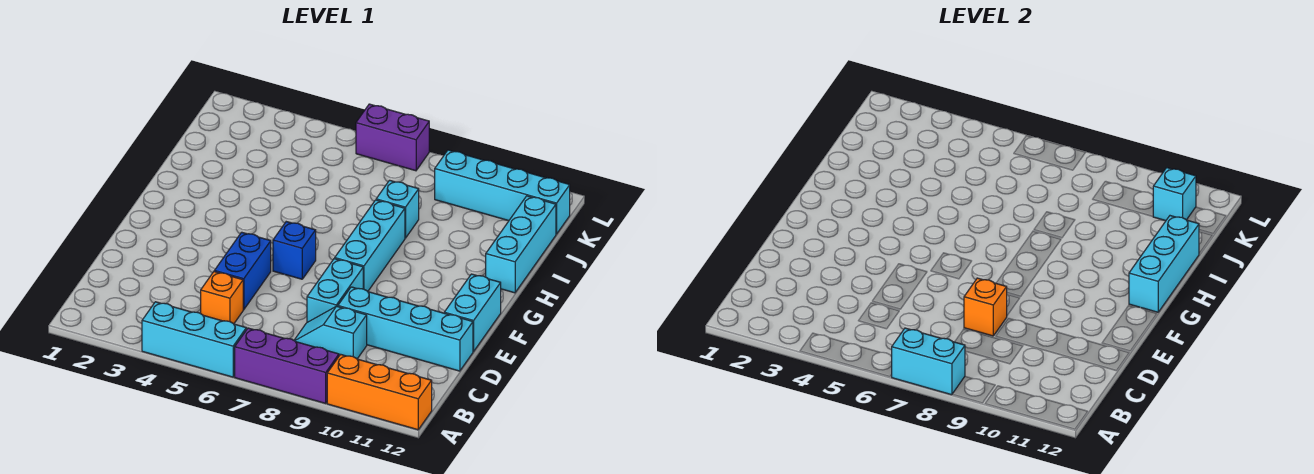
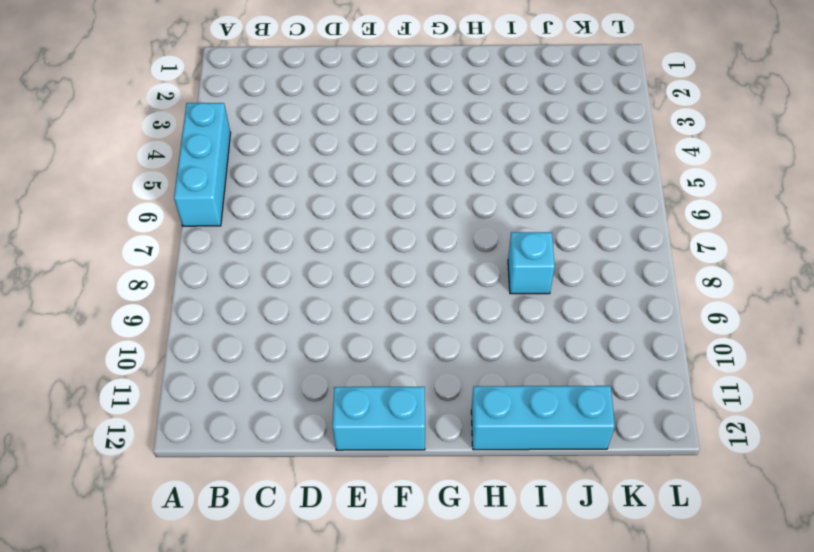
none -> purple 1x3 brick [235,328,339,403]
none -> orange 1x3 brick [327,354,432,430]
none -> orange 1x1 brick [201,272,243,324]

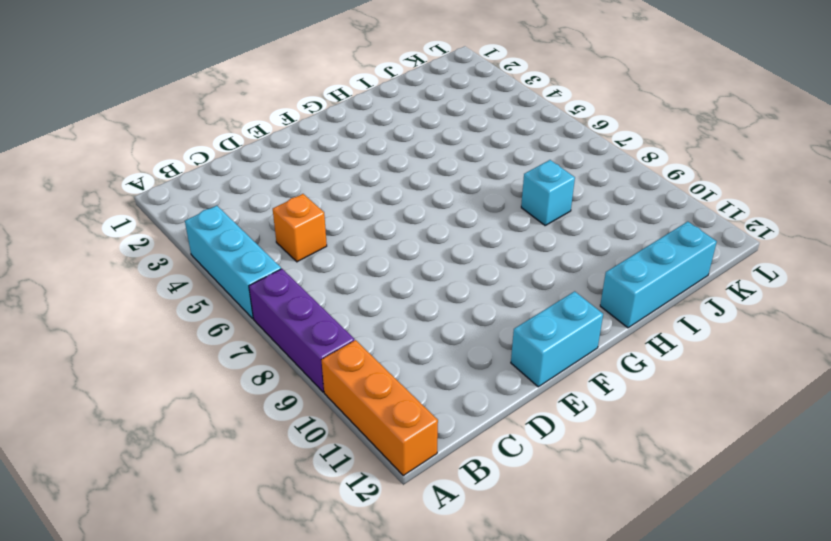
none -> cyan 1x2 slope [294,306,367,359]
none -> blue 1x2 brick [214,232,271,310]
none -> cyan 1x2 brick [307,259,363,322]

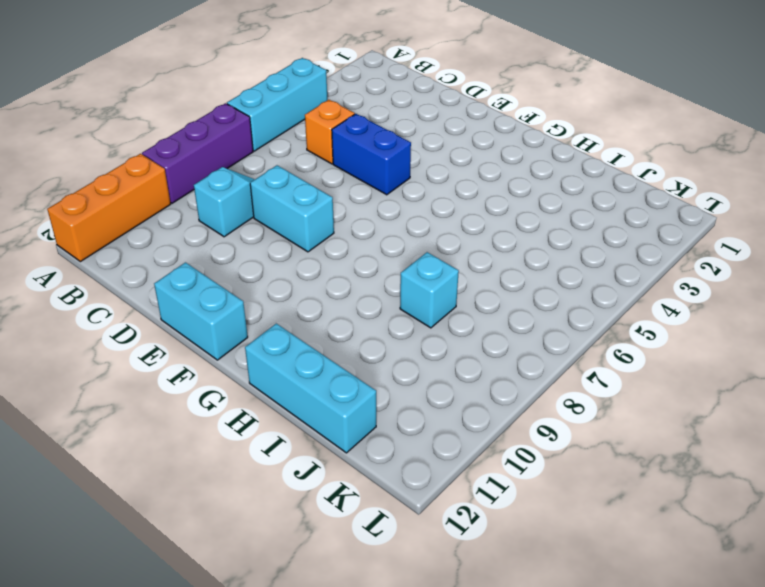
none -> cyan 1x4 brick [338,287,473,371]
none -> blue 1x1 brick [273,222,316,279]
none -> cyan 1x3 brick [335,200,405,291]

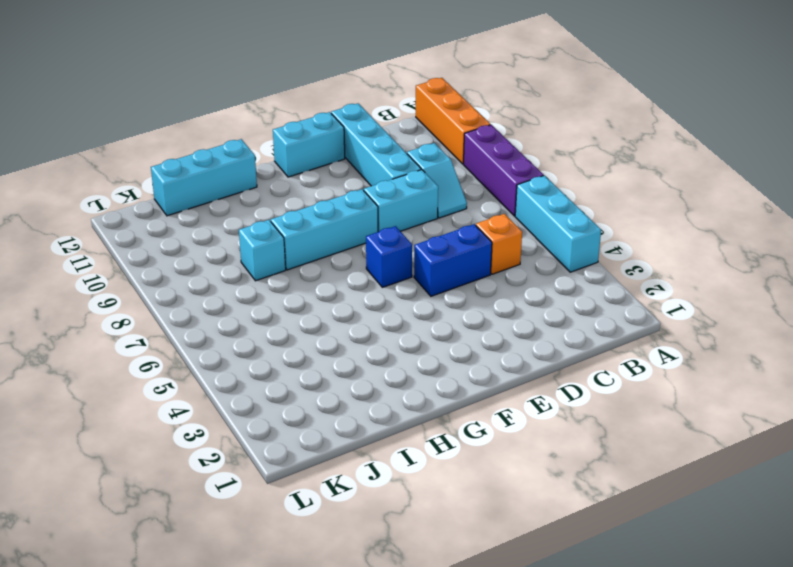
none -> cyan 1x4 brick [435,150,570,234]
none -> purple 1x2 brick [356,104,429,171]
none -> cyan 1x2 brick [892,328,965,395]

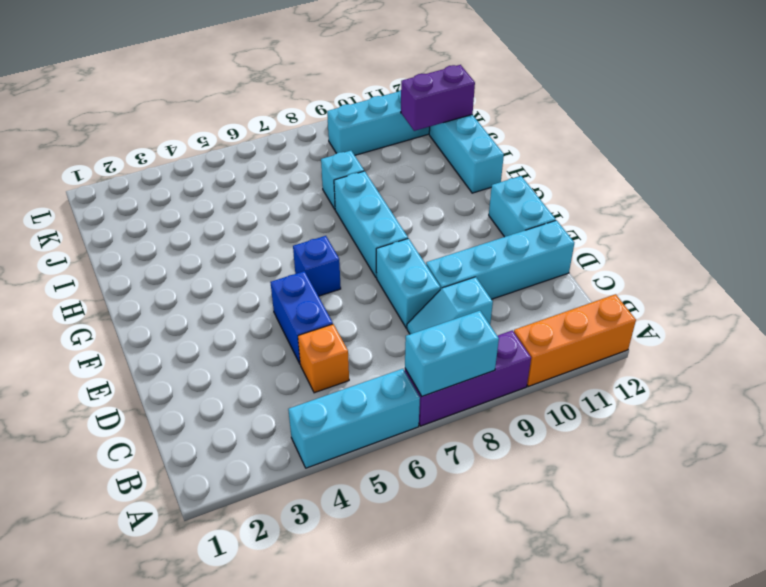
purple 1x2 brick [401,65,475,131] -> purple 1x2 brick moved to [356,104,429,171]
none -> orange 1x1 brick [964,278,1007,336]
none -> cyan 1x3 brick [1129,216,1199,312]
none -> cyan 1x1 brick [1153,168,1196,221]

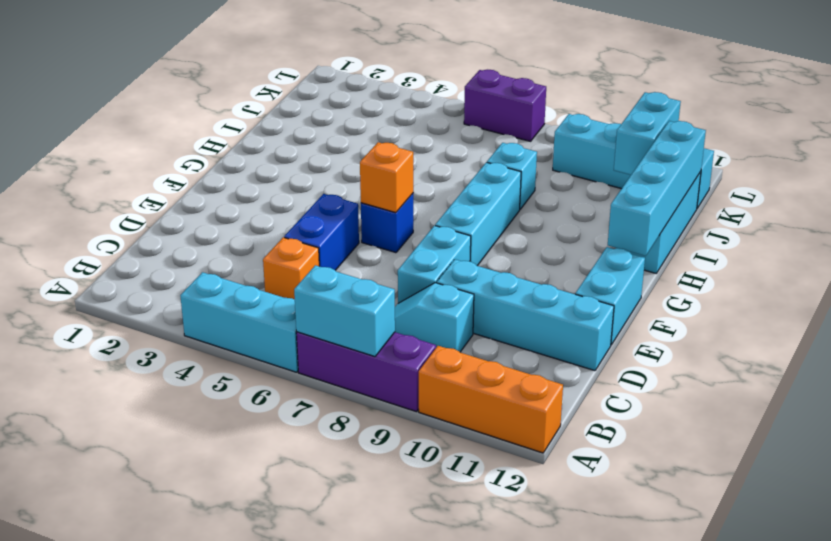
orange 1x1 brick [360,142,413,213] -> orange 1x1 brick moved to [964,278,1007,336]
cyan 1x4 brick [608,121,706,256] -> cyan 1x3 brick [1129,216,1199,312]
cyan 1x2 brick [614,92,681,175] -> cyan 1x1 brick [1153,168,1196,221]

